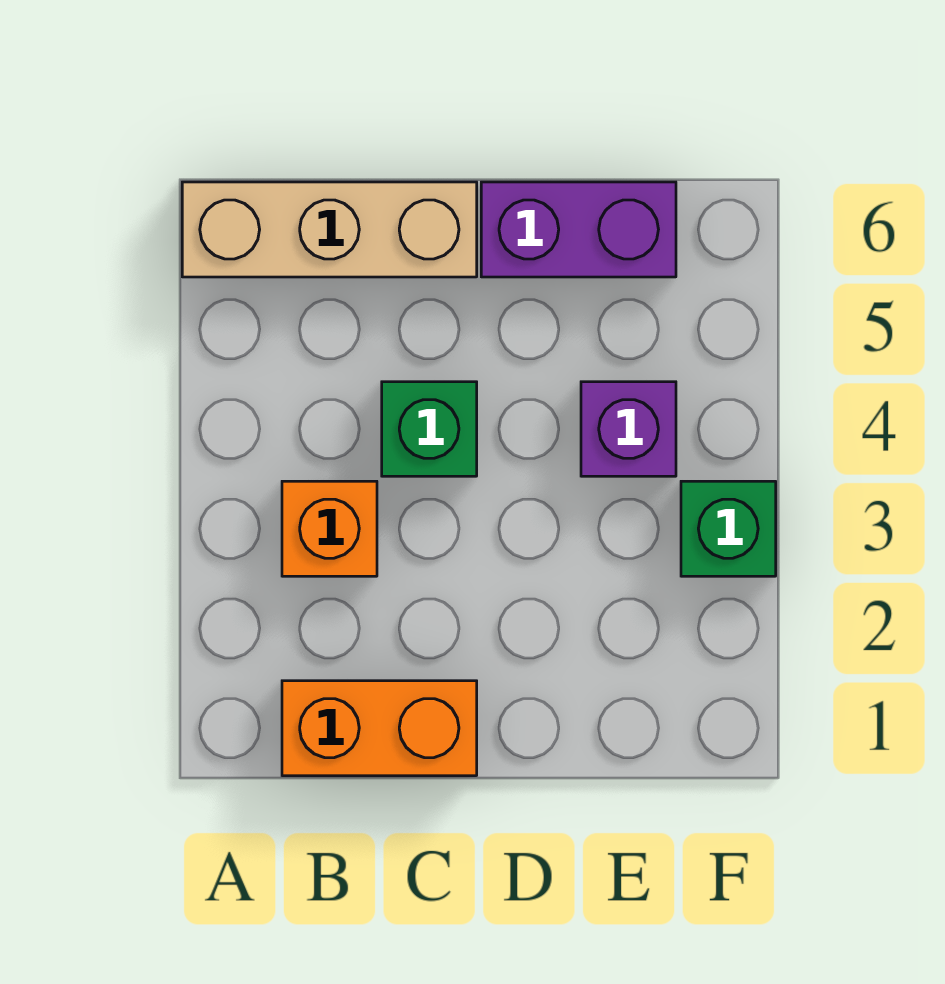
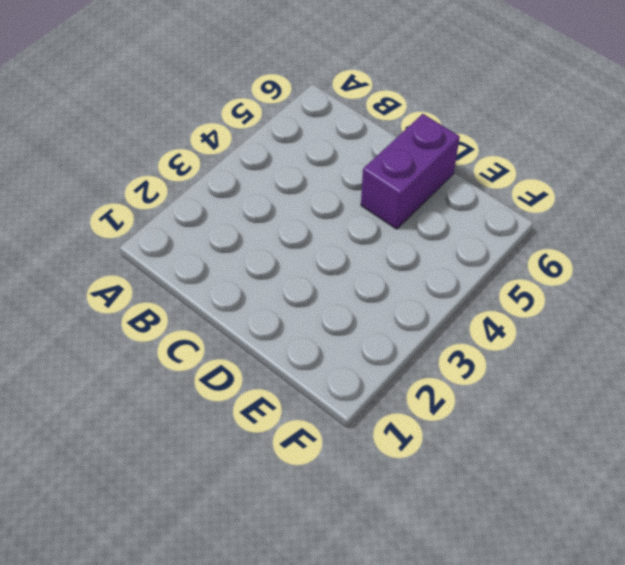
purple 1x2 brick [361,114,460,229] -> purple 1x2 brick turned to [481,182,676,277]
none -> tan 1x3 brick [182,182,477,277]
none -> orange 1x2 brick [282,681,477,776]

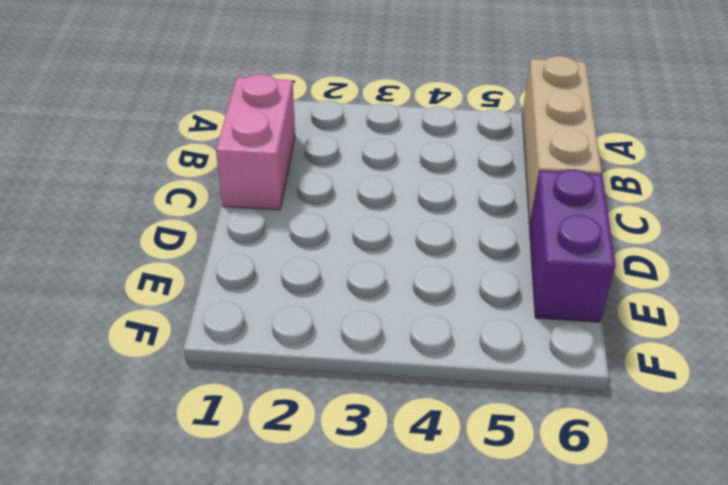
pink 1x2 brick [216,74,295,210] -> orange 1x2 brick [282,681,477,776]
none -> orange 1x1 brick [282,481,377,576]
none -> green 1x1 brick [382,382,477,476]

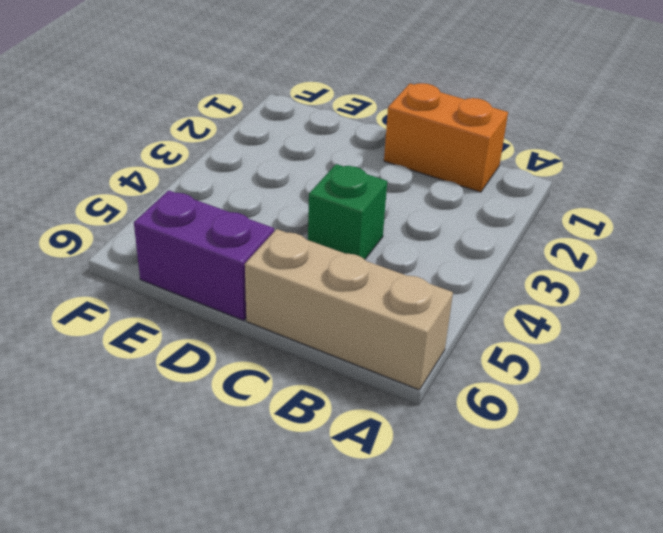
none -> orange 1x1 brick [282,481,377,576]
none -> purple 1x1 brick [581,382,676,476]

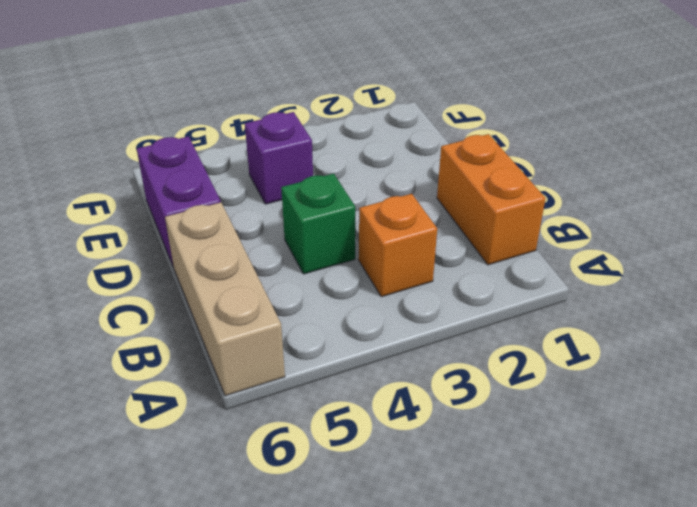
none -> green 1x1 brick [681,481,776,576]

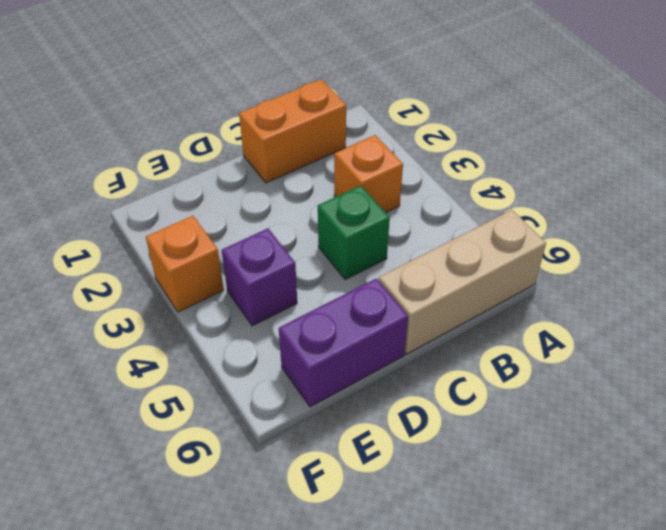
orange 1x1 brick [146,216,224,312] -> green 1x1 brick [681,481,776,576]

